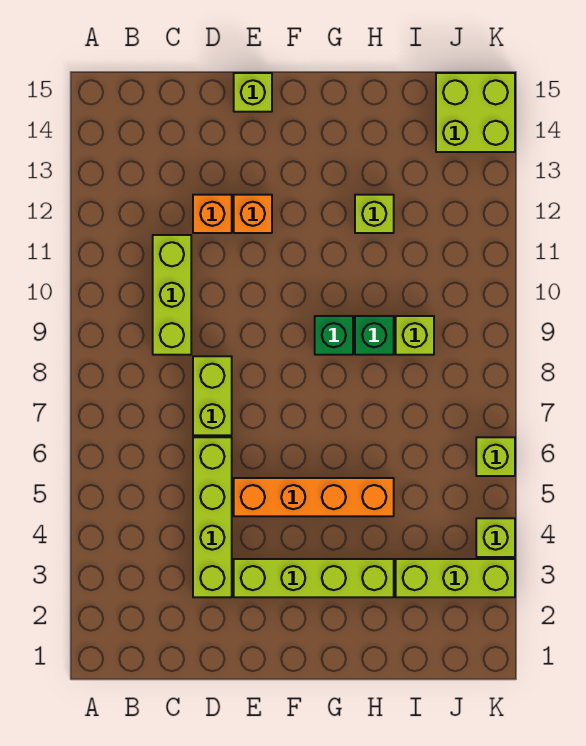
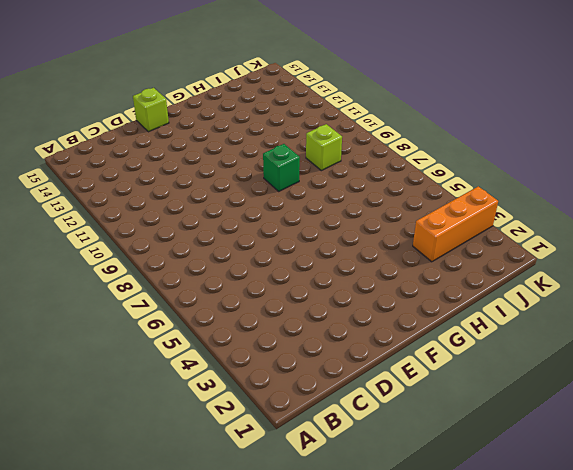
orange 1x3 brick [413,186,498,262] -> lime 1x3 brick [396,559,515,597]
none -> lime 1x3 brick [153,235,191,355]
none -> lime 1x4 brick [193,437,232,597]
none -> lime 1x2 brick [193,356,232,435]

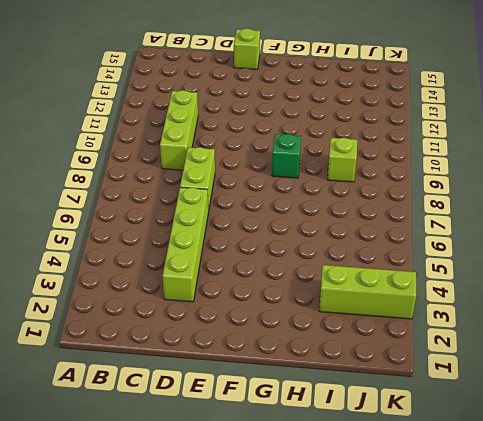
none -> orange 1x1 brick [193,195,232,233]
none -> lime 1x4 brick [234,559,394,597]
none -> orange 1x4 brick [234,478,394,516]

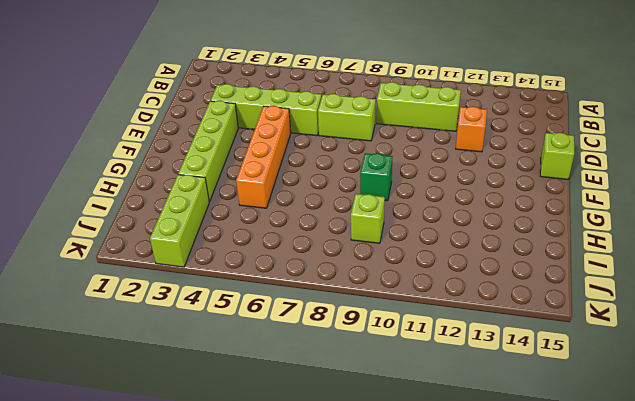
none -> orange 1x1 brick [234,195,272,233]
none -> green 1x1 brick [355,316,394,355]
none -> lime 1x1 brick [355,195,394,233]

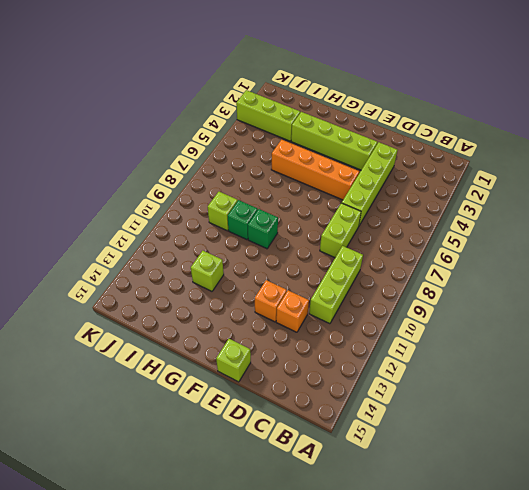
none -> lime 2x2 brick [436,73,515,152]
none -> lime 1x1 brick [476,518,515,557]
none -> lime 1x1 brick [476,437,515,476]

